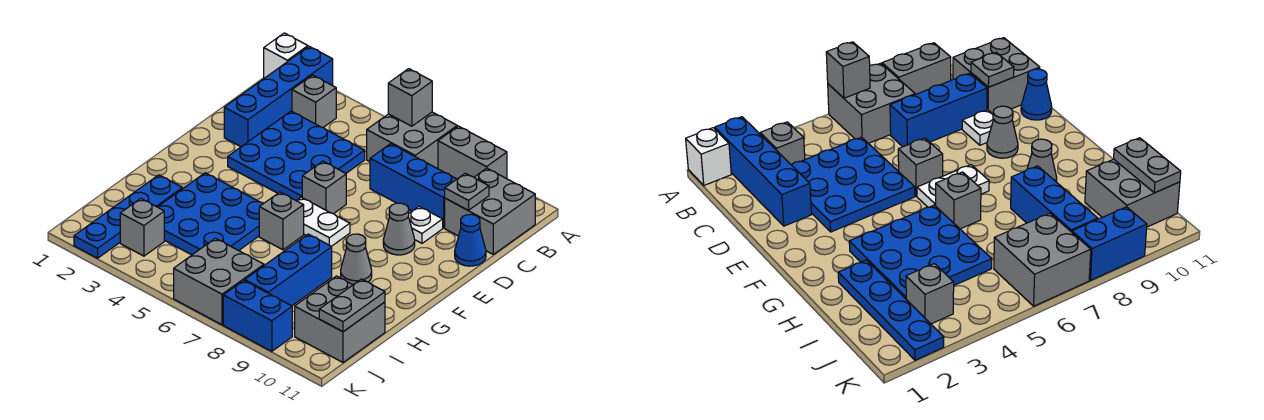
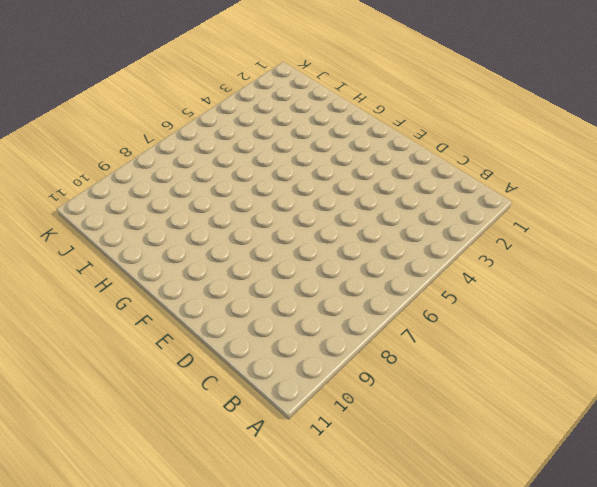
none -> white 1x1 brick [264,33,308,78]
none -> blue 1x4 brick [224,46,333,147]
none -> grey 2x2 brick [367,112,457,169]

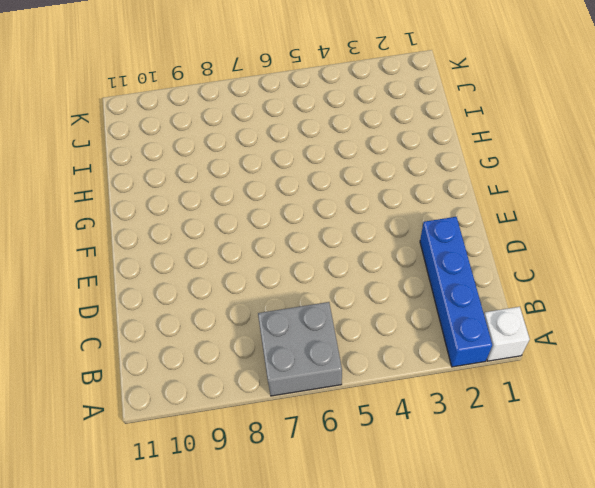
none -> grey 1x2 brick [438,126,507,179]
none -> grey 1x1 brick [292,75,336,127]
none -> grey 2x2 brick [445,168,535,254]

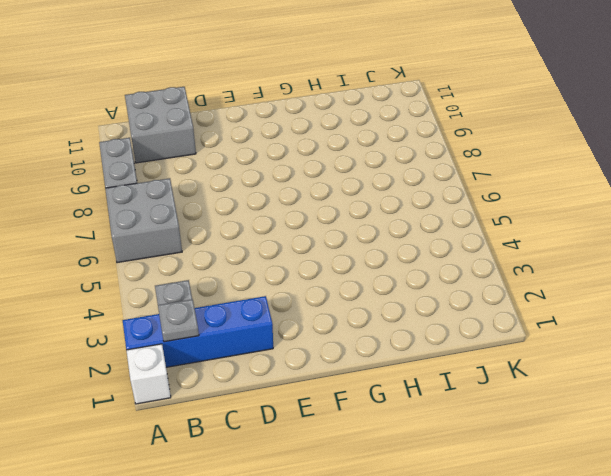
grey 1x1 plate [158,299,199,342] -> grey 1x1 plate moved to [445,173,489,211]
none -> blue 3x3 plate [228,111,365,201]
none -> blue 1x3 brick [370,144,456,228]
none -> white 1x1 plate [409,207,443,243]

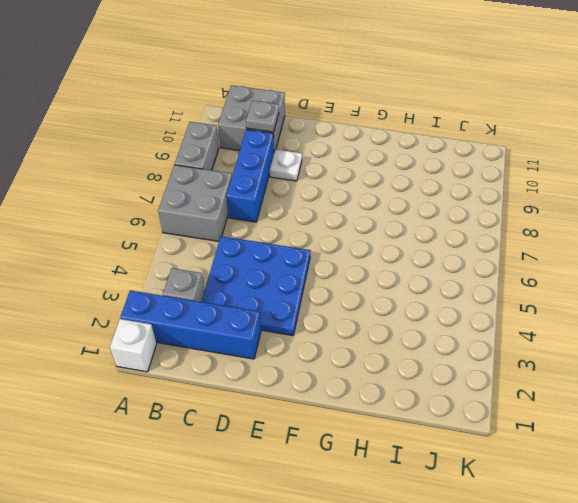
none -> blue 1x1 cone [455,214,486,266]
none -> grey 1x1 brick [302,161,346,214]
none -> grey 1x1 cone [383,203,415,255]

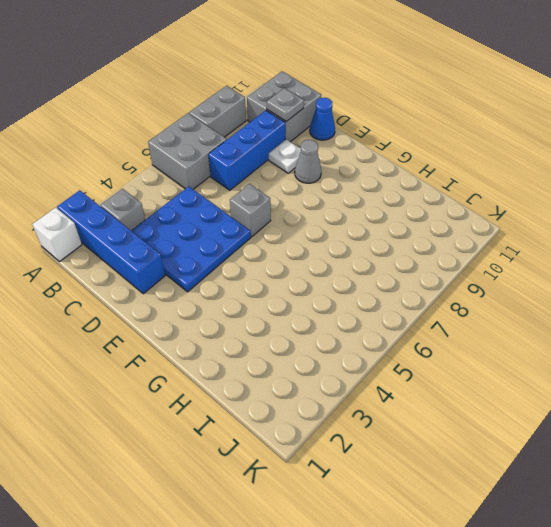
none -> white 1x2 plate [297,197,350,246]
none -> blue 3x3 plate [158,173,264,255]
none -> grey 1x1 brick [259,192,304,250]

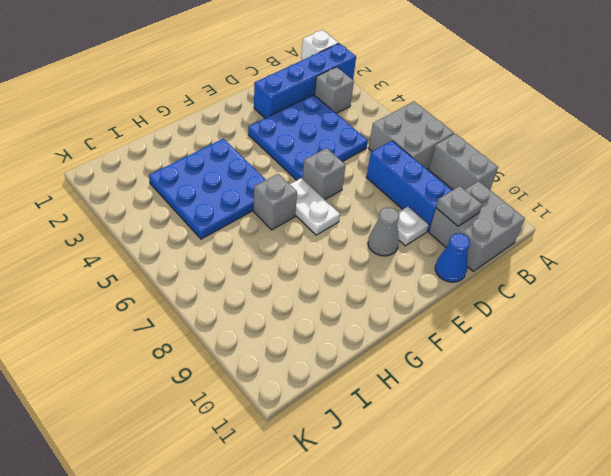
none -> grey 1x1 cone [341,234,372,285]
none -> blue 1x4 plate [74,175,182,258]
none -> blue 1x3 brick [245,234,332,306]

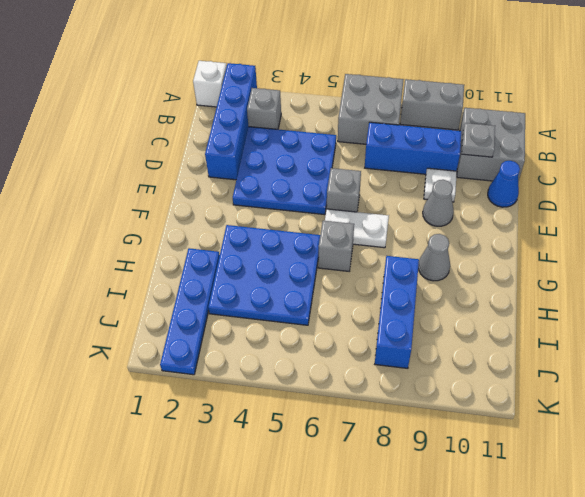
none -> grey 2x2 brick [295,276,385,362]
none -> grey 1x1 brick [120,199,164,256]
none -> grey 2x2 brick [174,238,264,325]

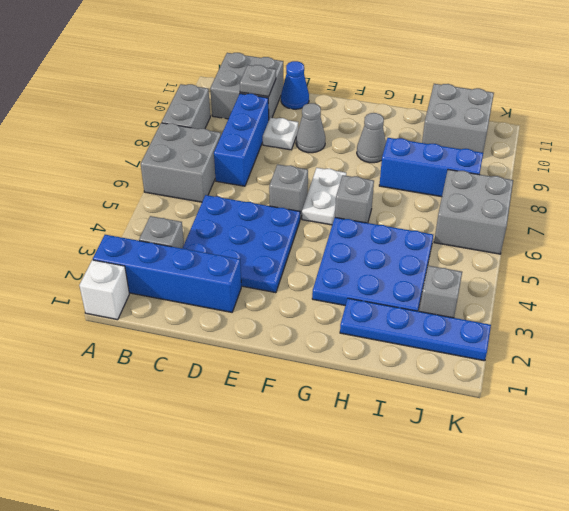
none -> blue 1x2 brick [223,280,292,351]
none -> grey 1x1 brick [388,69,432,126]
none -> grey 1x2 plate [319,279,385,332]

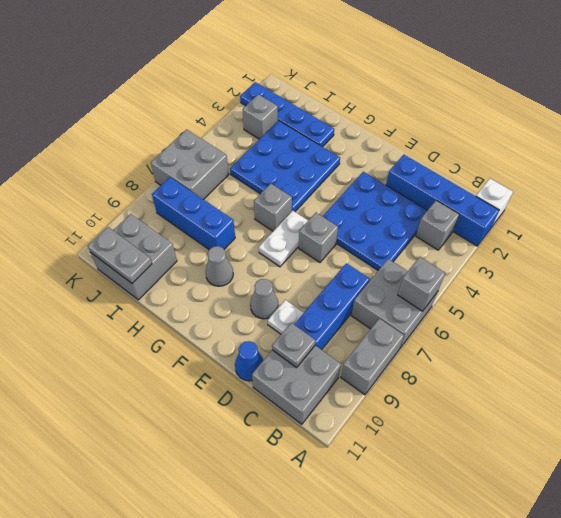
none -> blue 1x2 brick [223,280,292,351]

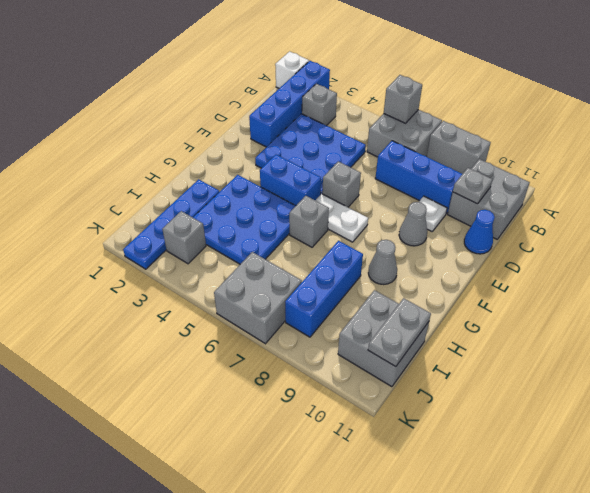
blue 1x2 brick [260,155,321,206] -> blue 1x2 brick moved to [223,280,292,351]

